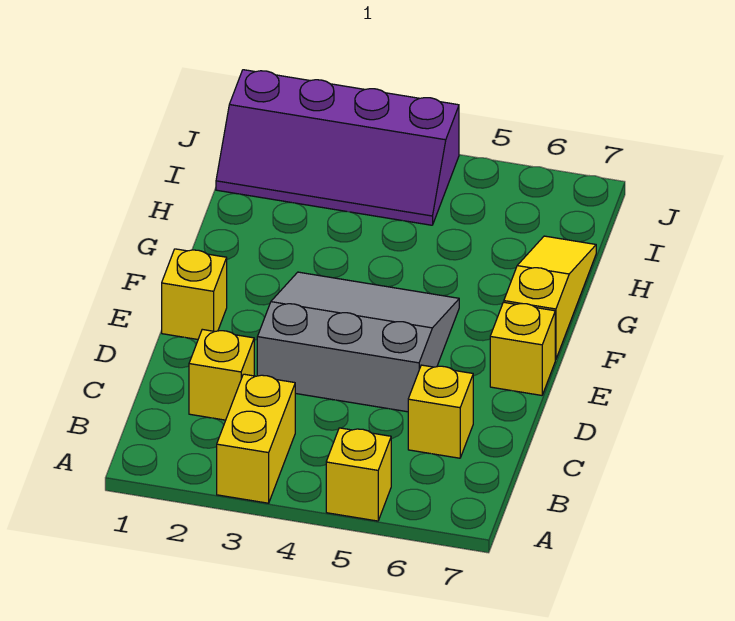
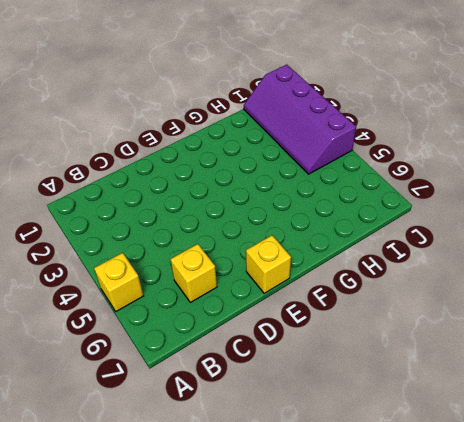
none -> yellow 1x2 brick [217,374,295,503]
none -> yellow 1x1 brick [189,329,254,420]

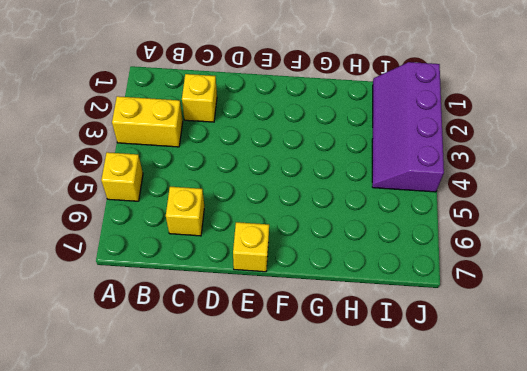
none -> grey 3x3 slope [257,272,459,412]
none -> yellow 1x1 brick [162,249,227,339]

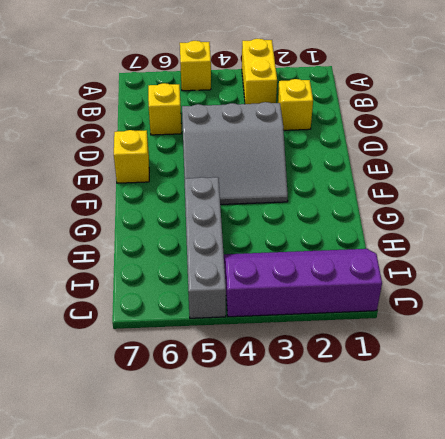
grey 1x4 brick [185,177,226,318] -> none
none -> yellow 1x1 brick [162,249,227,339]
none -> yellow 1x3 slope [504,236,596,360]

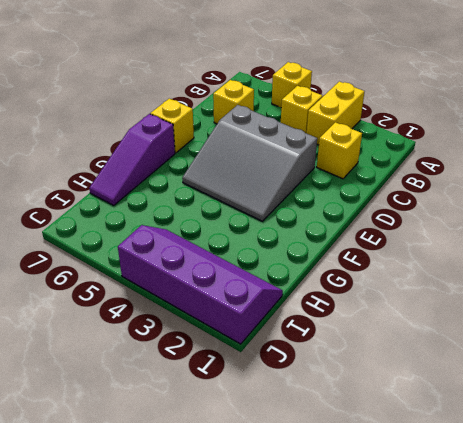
yellow 1x1 brick [281,86,322,133] -> yellow 1x1 brick moved to [162,249,227,339]
purple 1x3 slope [89,114,175,205] -> yellow 1x3 slope [504,236,596,360]

